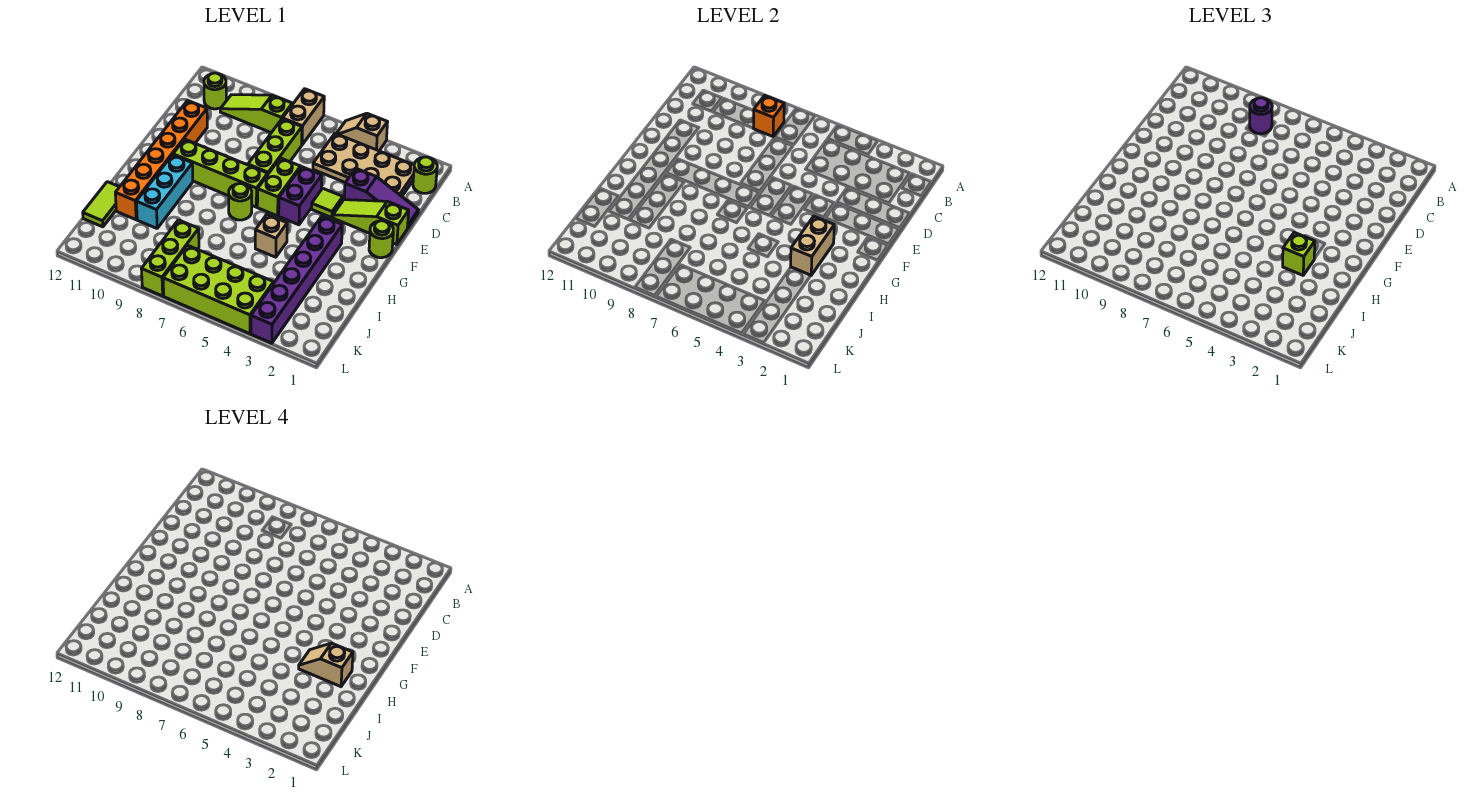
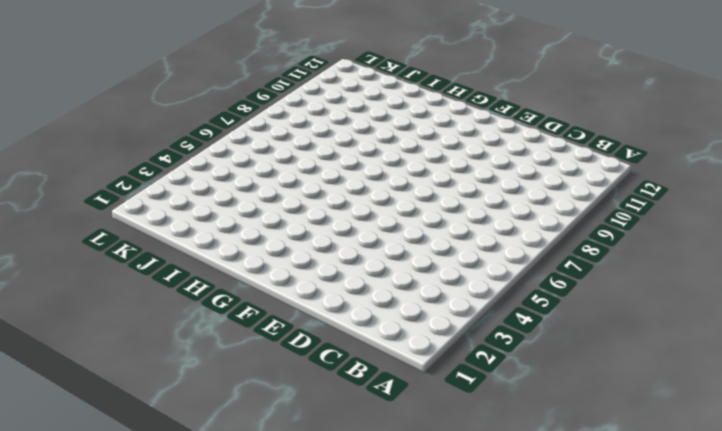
none -> tan 1x2 slope [337,114,388,151]
none -> tan 1x2 brick [283,89,324,145]
none -> lime 1x1 round brick [413,157,437,193]

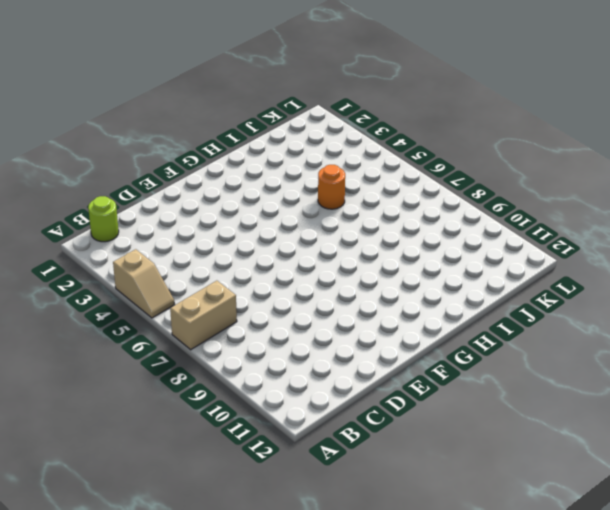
orange 1x1 round brick [318,165,345,209] -> none
none -> tan 2x4 plate [313,134,414,196]
none -> lime 1x3 slope [220,95,292,133]
none -> lime 1x1 round brick [204,73,226,109]

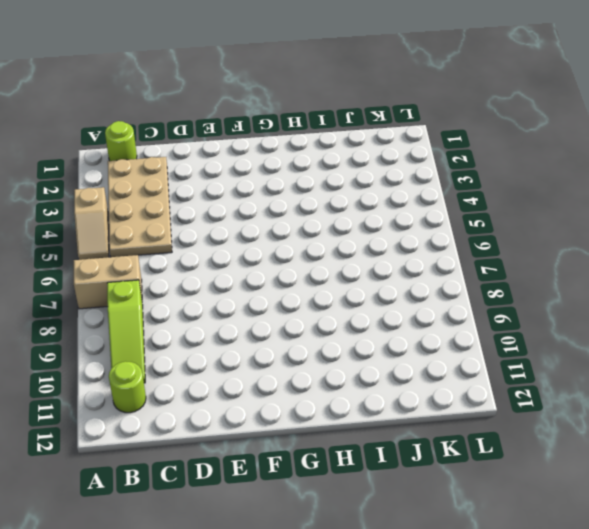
none -> lime 1x3 brick [248,119,302,174]
none -> purple 1x3 slope [344,168,418,228]
none -> orange 1x6 brick [115,100,207,220]

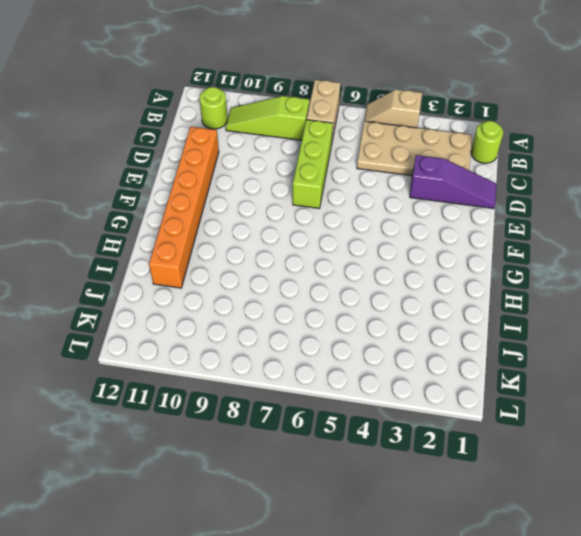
none -> lime 1x3 slope [333,200,409,244]
none -> lime 1x1 tile [312,188,343,218]
none -> purple 1x2 brick [279,167,322,225]

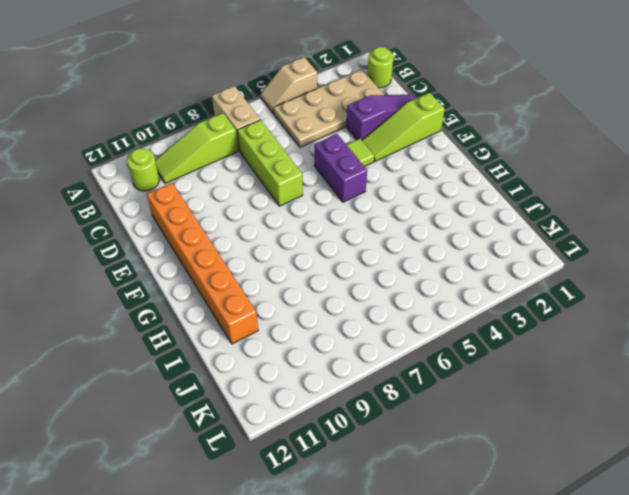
none -> lime 1x2 brick [257,158,300,216]
none -> lime 1x1 round brick [369,221,393,258]
none -> lime 1x4 brick [173,139,268,207]

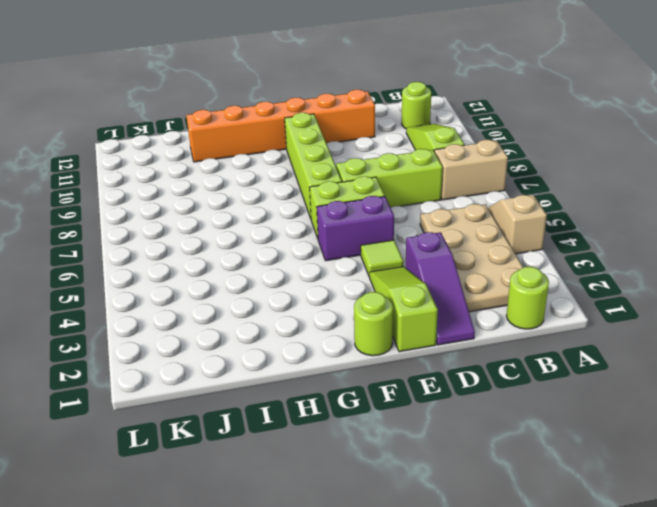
none -> purple 1x6 brick [251,216,342,343]
none -> lime 1x1 round brick [229,184,252,220]
none -> cyan 1x3 brick [136,155,193,228]

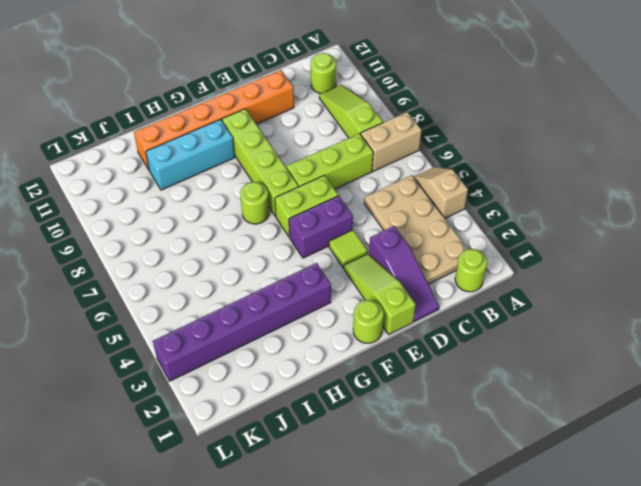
none -> tan 1x1 brick [255,214,287,257]
none -> lime 1x2 tile [83,182,119,227]
none -> lime 1x3 brick [142,220,199,296]

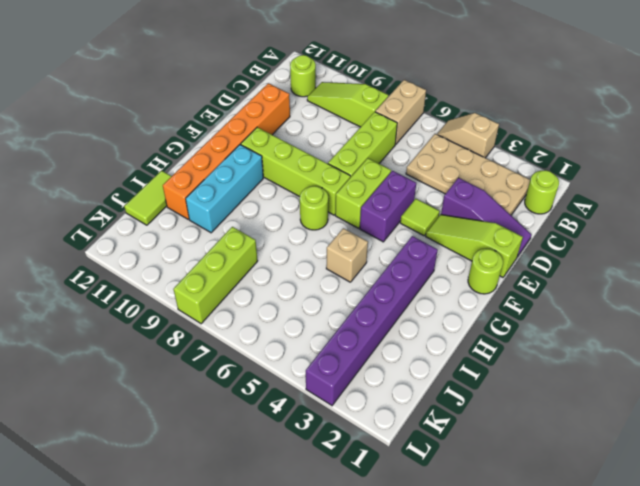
none -> lime 2x4 brick [163,245,274,334]
none -> orange 1x1 brick [753,95,784,136]
none -> tan 1x2 brick [791,216,834,275]

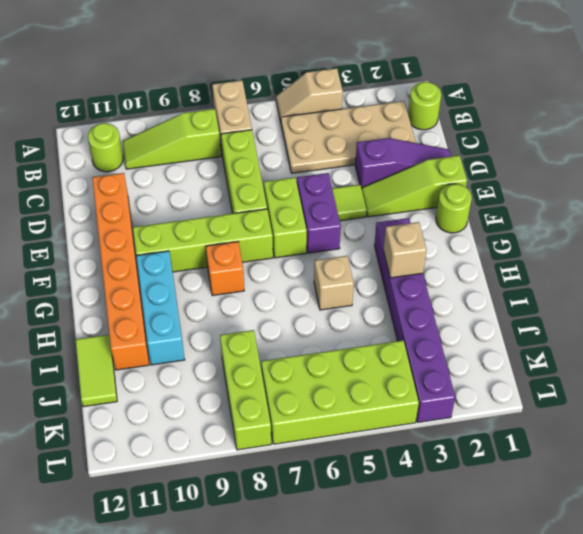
orange 1x1 brick [206,242,244,296] -> orange 1x1 brick moved to [753,95,784,136]
tan 1x1 brick [383,222,426,278] -> tan 1x2 brick [791,216,834,275]
none -> lime 1x1 round brick [229,184,252,220]
none -> purple 1x1 round brick [1250,98,1272,134]
none -> lime 1x1 brick [1283,232,1315,275]

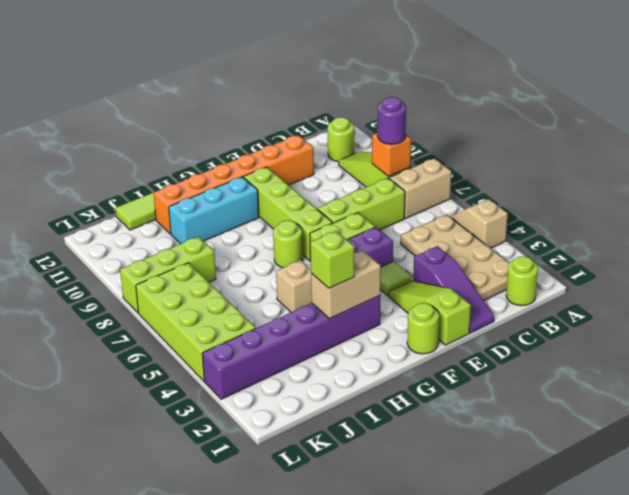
none -> tan 1x2 slope [299,643,353,687]

